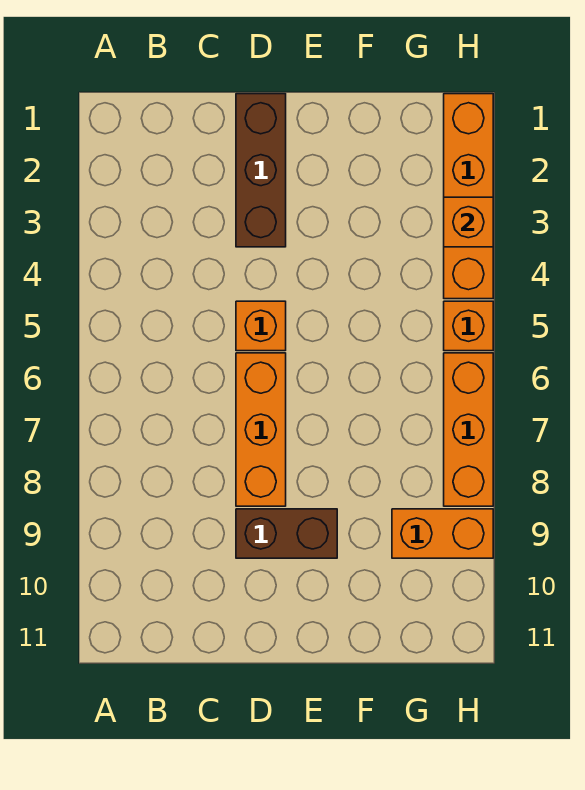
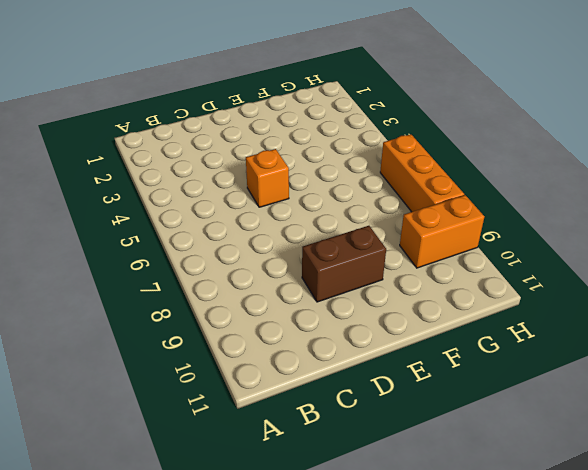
none -> brown 1x3 brick [236,94,286,247]
none -> orange 1x3 brick [236,353,286,506]

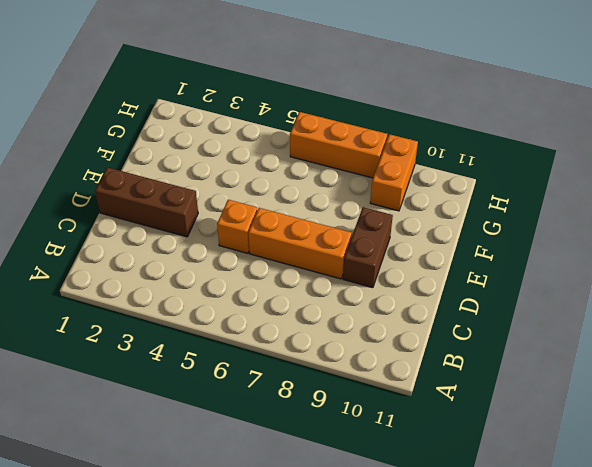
none -> orange 1x4 brick [444,94,493,299]
none -> orange 1x1 brick [444,301,493,351]

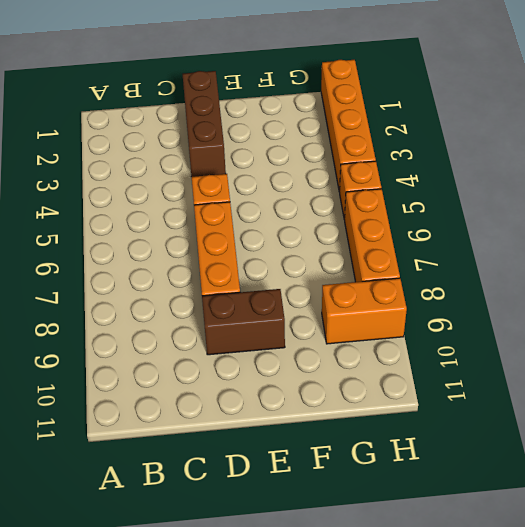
none -> orange 1x1 brick [444,197,493,247]

